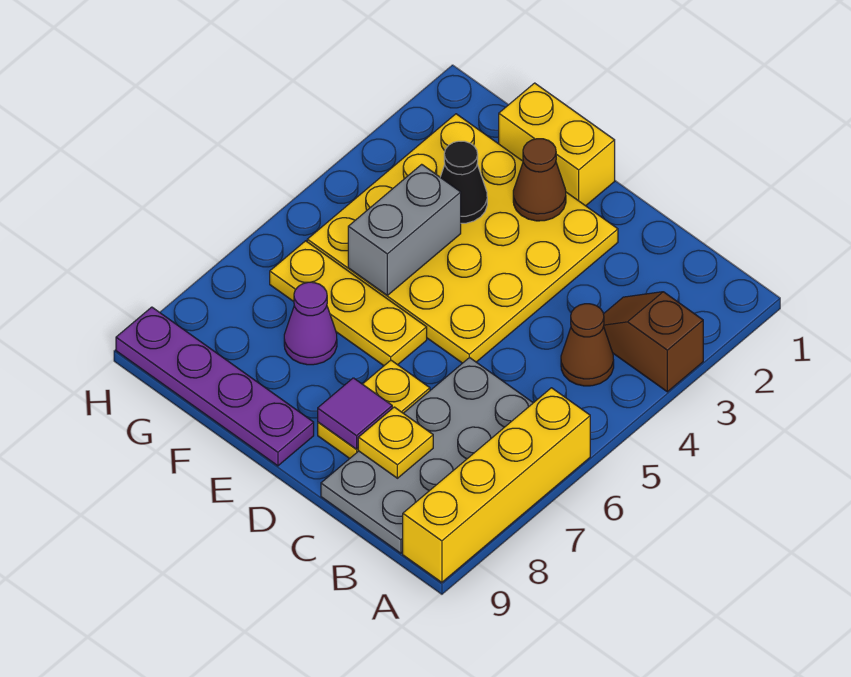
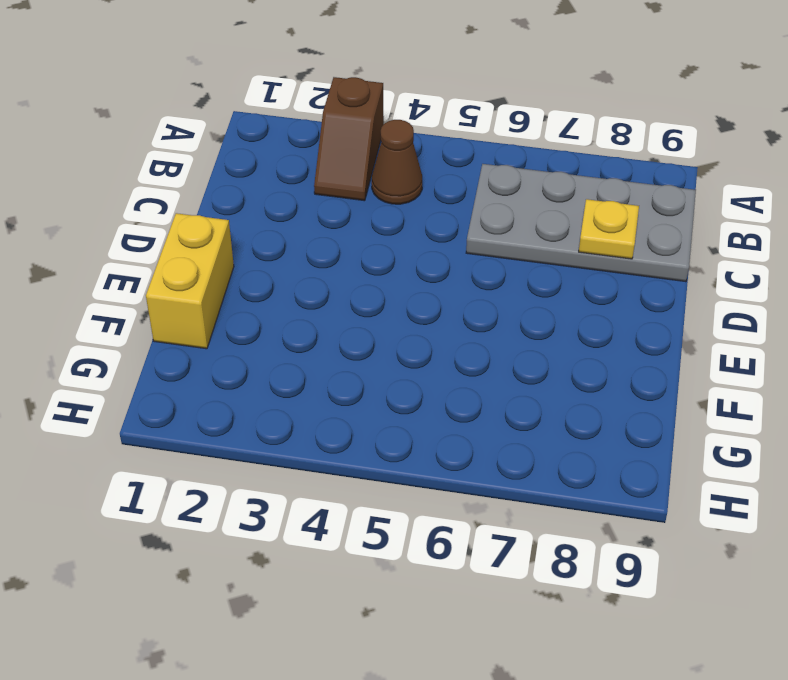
none -> yellow 1x4 brick [403,388,590,582]
none -> yellow 4x4 plate [307,114,618,363]
none -> yellow 1x2 plate [318,360,430,459]

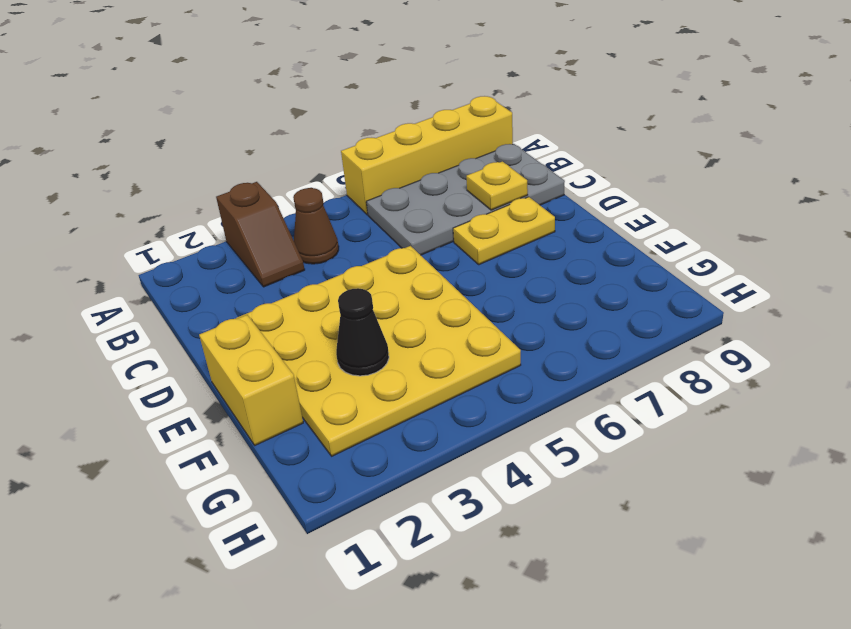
none -> yellow 1x3 plate [270,241,427,366]
none -> purple 1x4 plate [116,307,314,466]
none -> purple 1x1 cone [284,282,337,365]

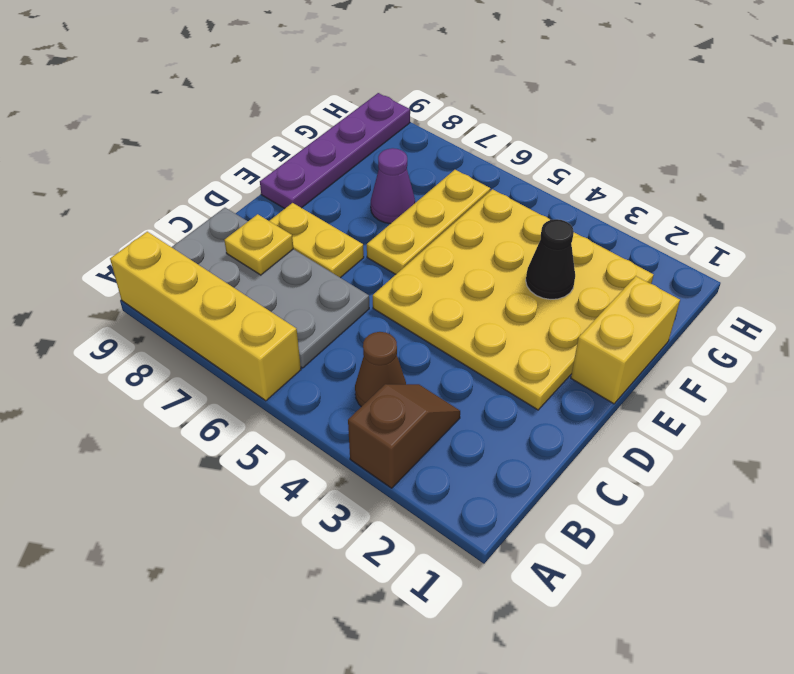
none -> purple 1x1 tile [318,378,392,449]
none -> brown 1x1 cone [513,139,566,221]
none -> grey 1x2 brick [348,164,461,295]

